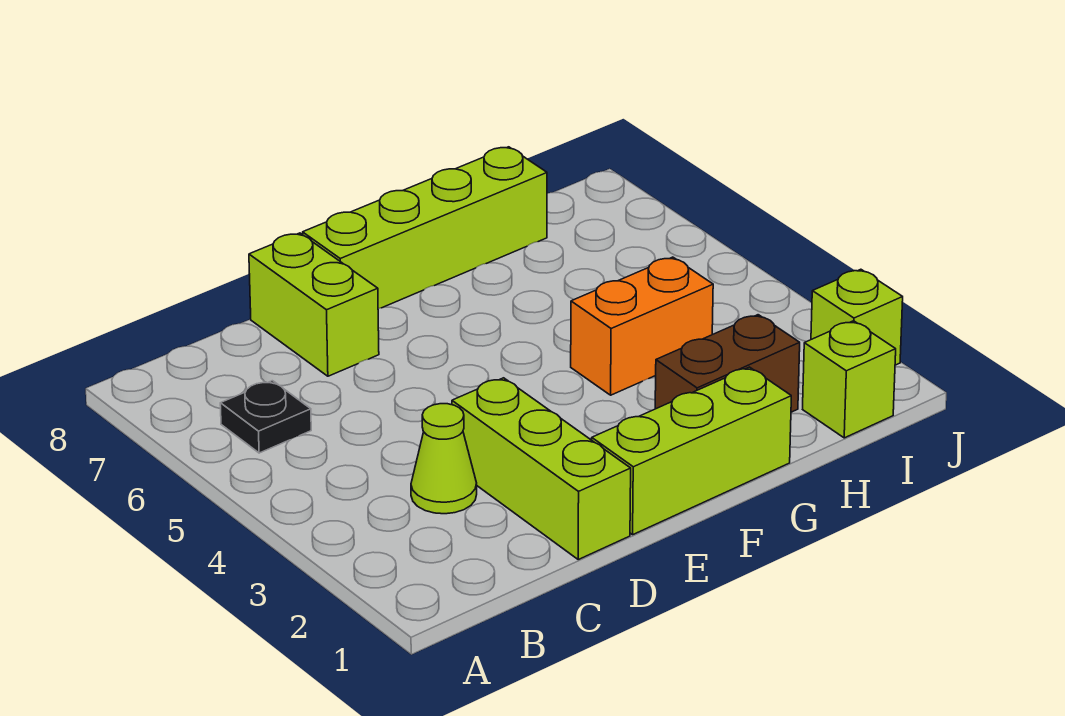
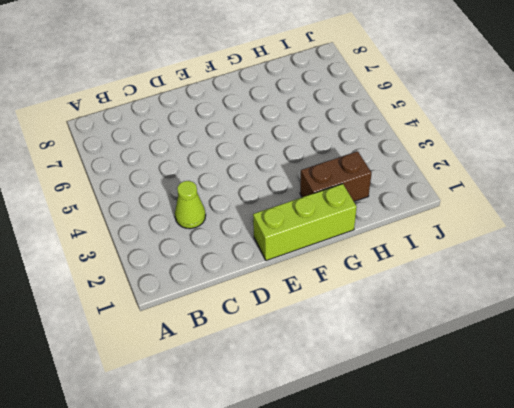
none -> black 1x1 plate [220,381,311,453]
none -> lime 1x3 brick [452,378,631,559]

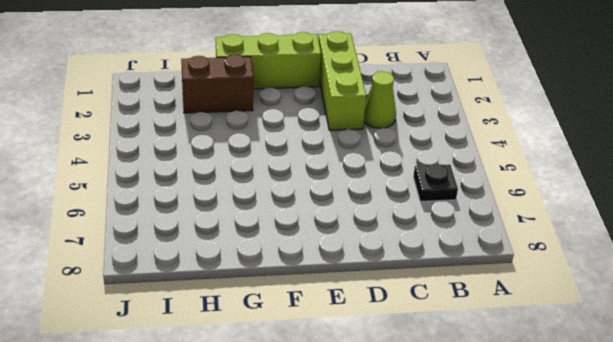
none -> lime 1x2 brick [249,233,379,376]
none -> lime 1x4 brick [303,147,547,308]

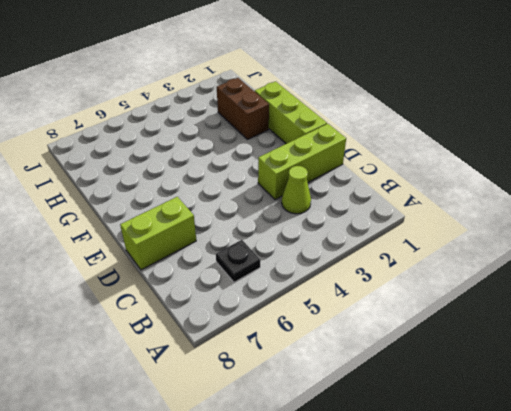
none -> lime 1x4 brick [303,147,547,308]
none -> orange 1x2 brick [571,257,713,395]

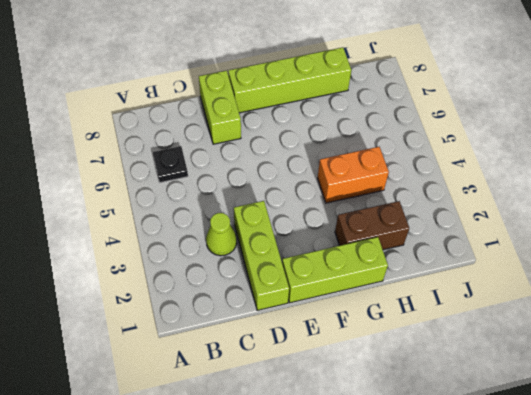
none -> lime 1x1 brick [803,321,896,438]
none -> lime 1x1 brick [811,269,903,365]

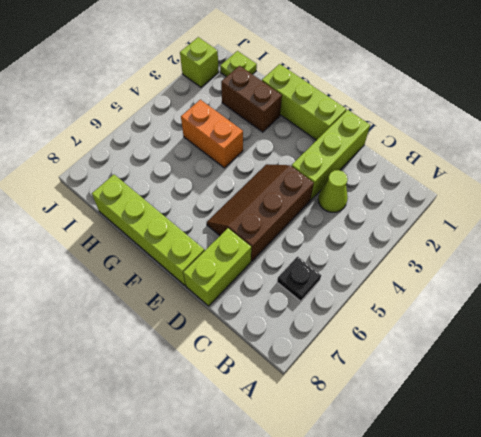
brown 2x3 slope [207,164,314,261] -> none
lime 1x1 plate [220,51,257,77] -> lime 1x1 brick [803,321,896,438]

